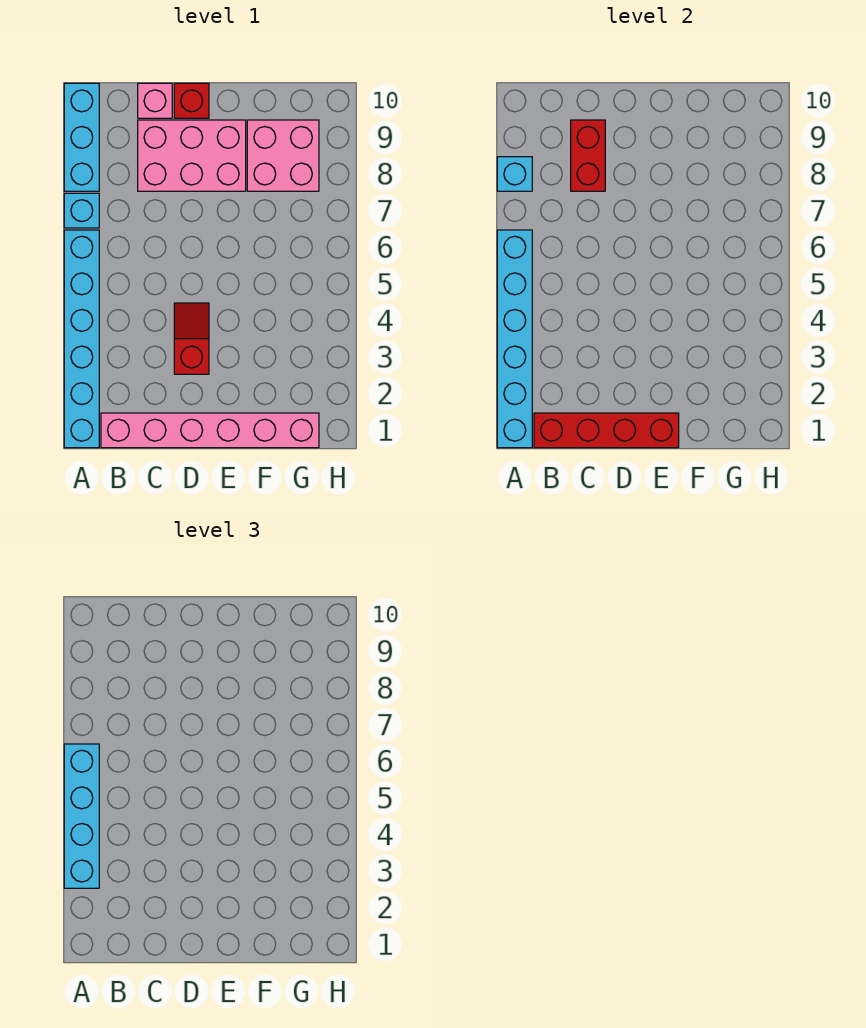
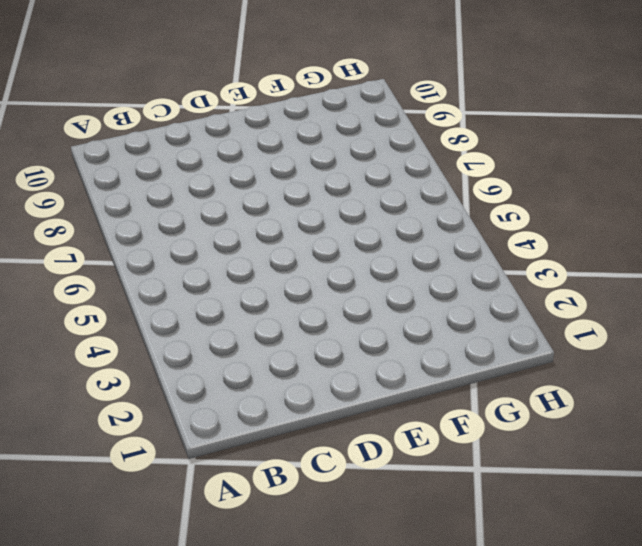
none -> cyan 1x6 brick [64,230,99,448]
none -> cyan 1x1 brick [64,193,99,228]
none -> cyan 1x3 brick [64,83,99,191]

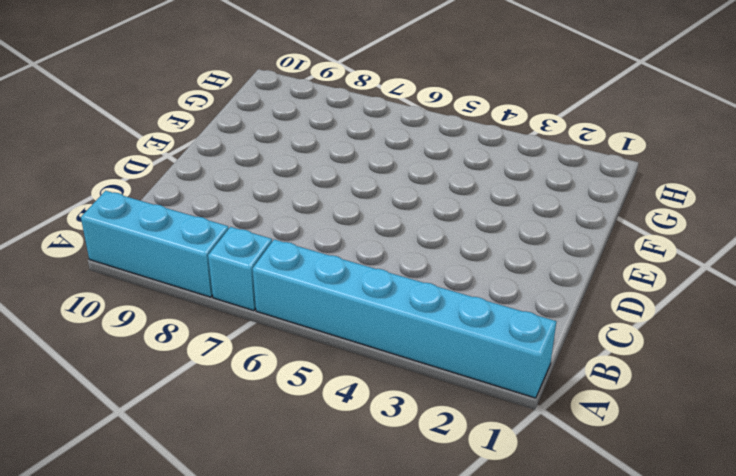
none -> pink 1x6 brick [101,413,319,448]
none -> pink 2x3 brick [138,120,246,191]
none -> pink 1x1 brick [138,83,172,118]

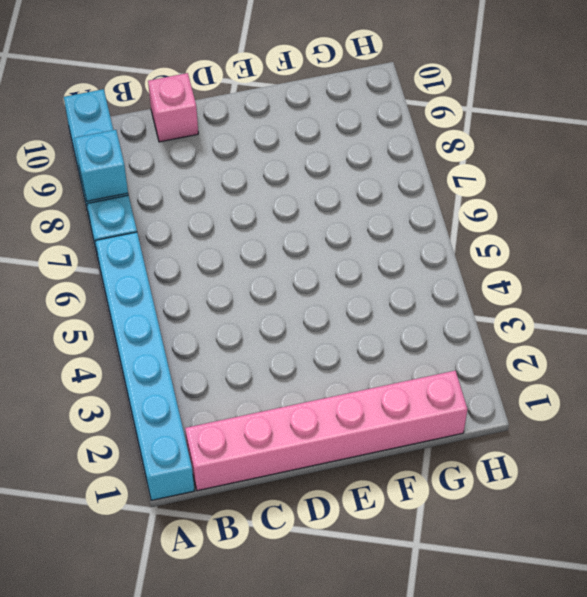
none -> pink 2x3 brick [138,120,246,191]
none -> red 1x2 slope [174,303,209,374]
none -> red 1x1 brick [174,83,209,118]

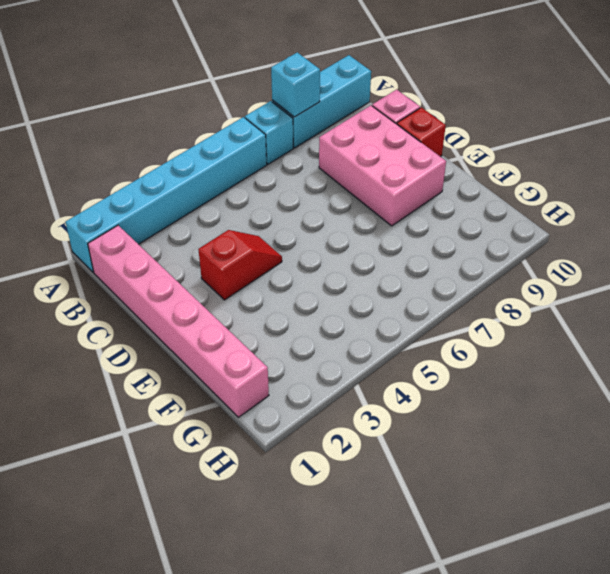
none -> pink 2x2 brick [247,120,319,191]
none -> cyan 1x6 brick [497,230,532,448]
none -> red 1x4 brick [534,413,679,448]

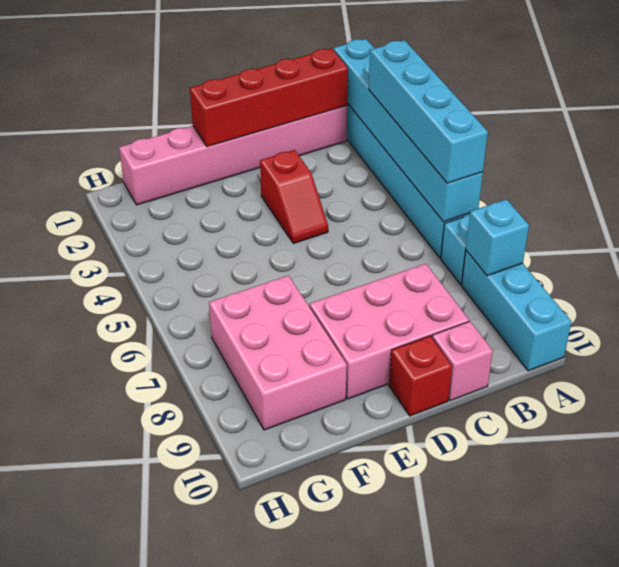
pink 2x3 brick [209,276,347,430] -> pink 2x2 brick [247,120,319,191]
none -> red 1x2 brick [571,120,605,191]

